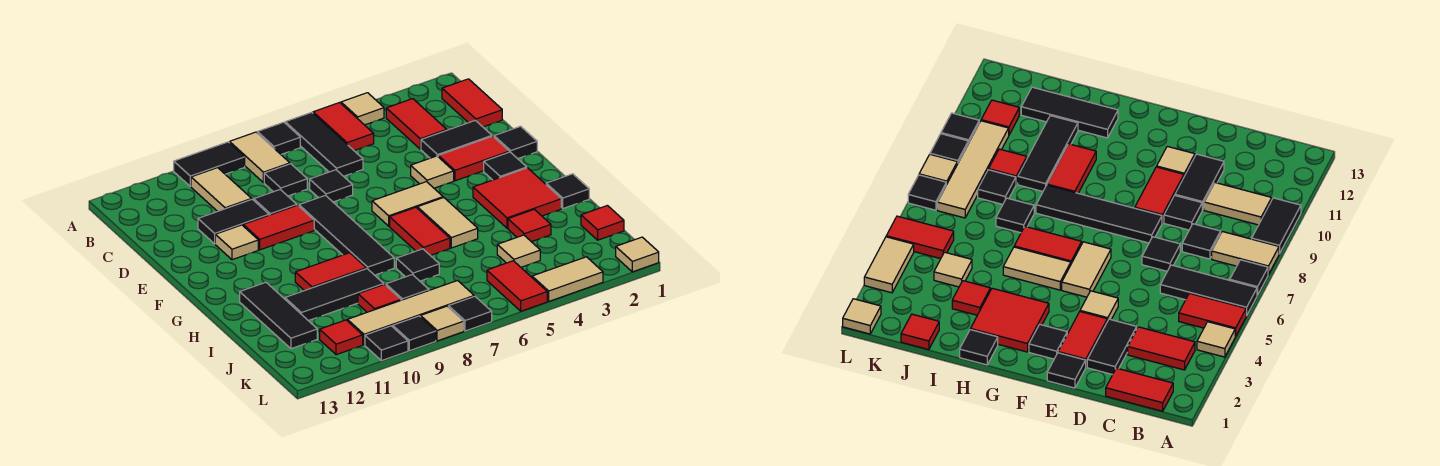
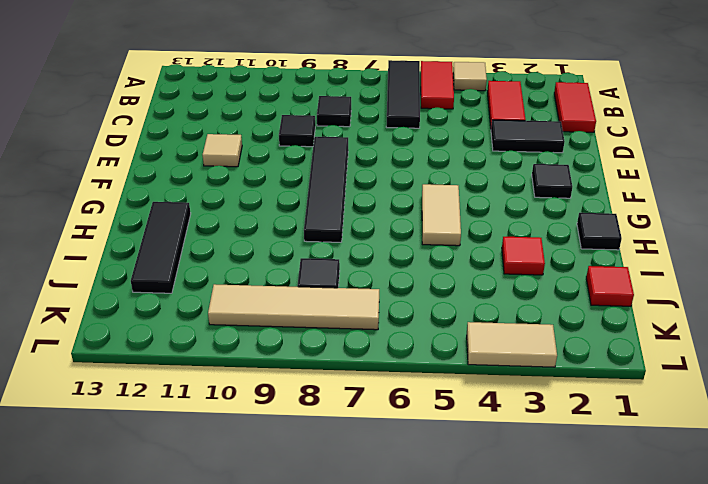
none -> black 1x1 tile [257,122,300,154]
none -> tan 1x2 tile [230,132,290,183]
none -> black 1x2 tile [174,142,245,186]
none -> tan 1x2 tile [191,168,252,211]

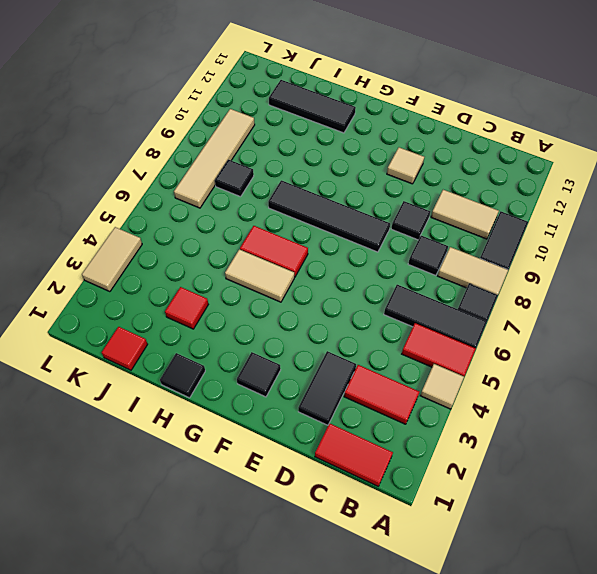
none -> black 1x1 tile [310,170,353,202]
none -> black 1x2 tile [198,199,269,244]
none -> black 1x1 tile [494,126,537,159]
none -> red 1x2 tile [438,136,509,181]

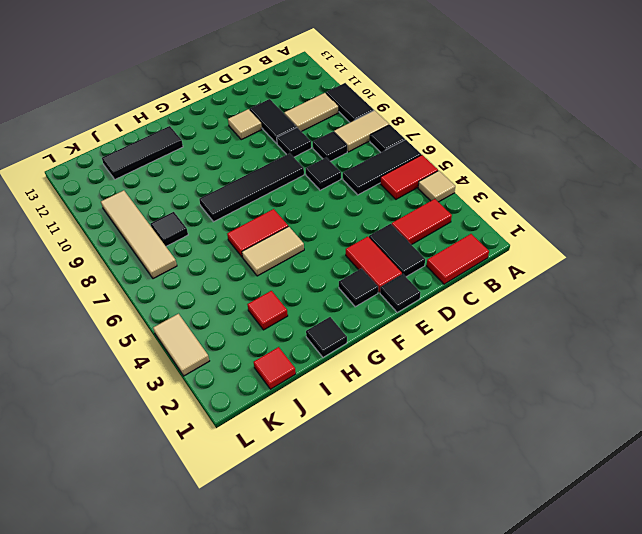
none -> tan 1x1 tile [411,156,454,188]
none -> red 1x2 tile [243,205,314,250]
none -> tan 1x2 tile [372,182,443,226]
none -> red 2x2 tile [473,168,561,228]

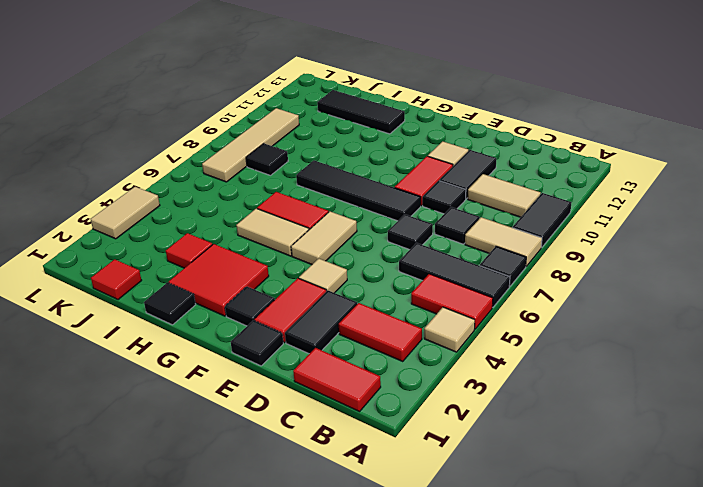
none -> red 1x2 tile [295,253,366,291]
none -> black 1x1 tile [396,249,439,281]
none -> black 1x3 tile [285,269,384,321]
none -> tan 1x1 tile [497,235,540,267]

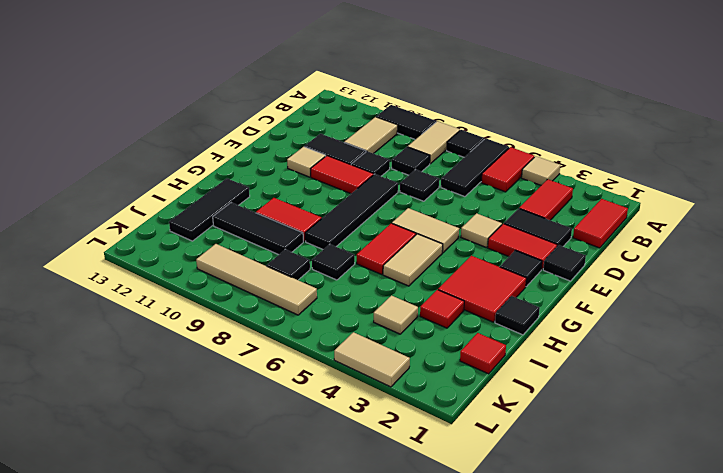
none -> red 1x1 tile [358,284,401,312]
none -> red 1x2 tile [487,261,547,311]
none -> red 1x1 tile [320,320,363,355]
none -> tan 1x1 tile [616,237,659,272]

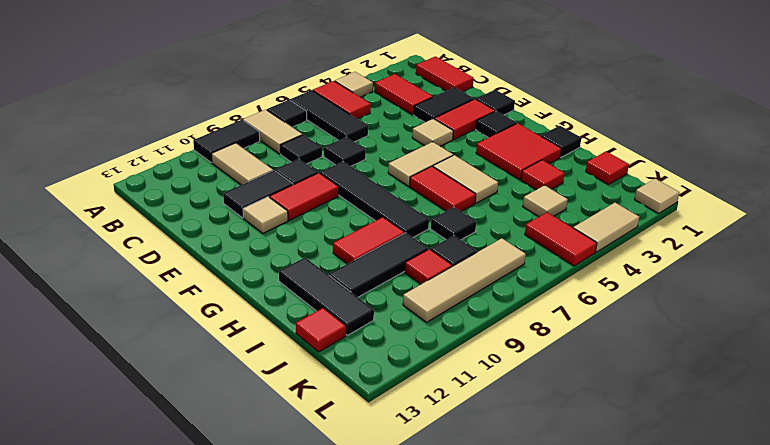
red 1x1 tile [296,308,346,352] -> red 1x1 tile moved to [320,320,363,355]
none -> black 1x1 tile [448,296,492,331]
none -> tan 1x1 tile [421,306,464,341]
none -> black 1x1 tile [393,316,436,351]
none -> black 1x1 tile [365,326,408,361]

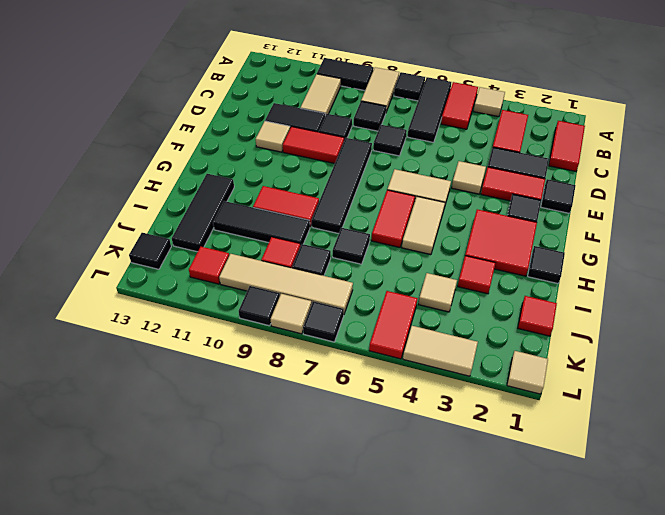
black 1x1 tile [129,233,171,269] -> black 1x1 tile moved to [365,326,408,361]

